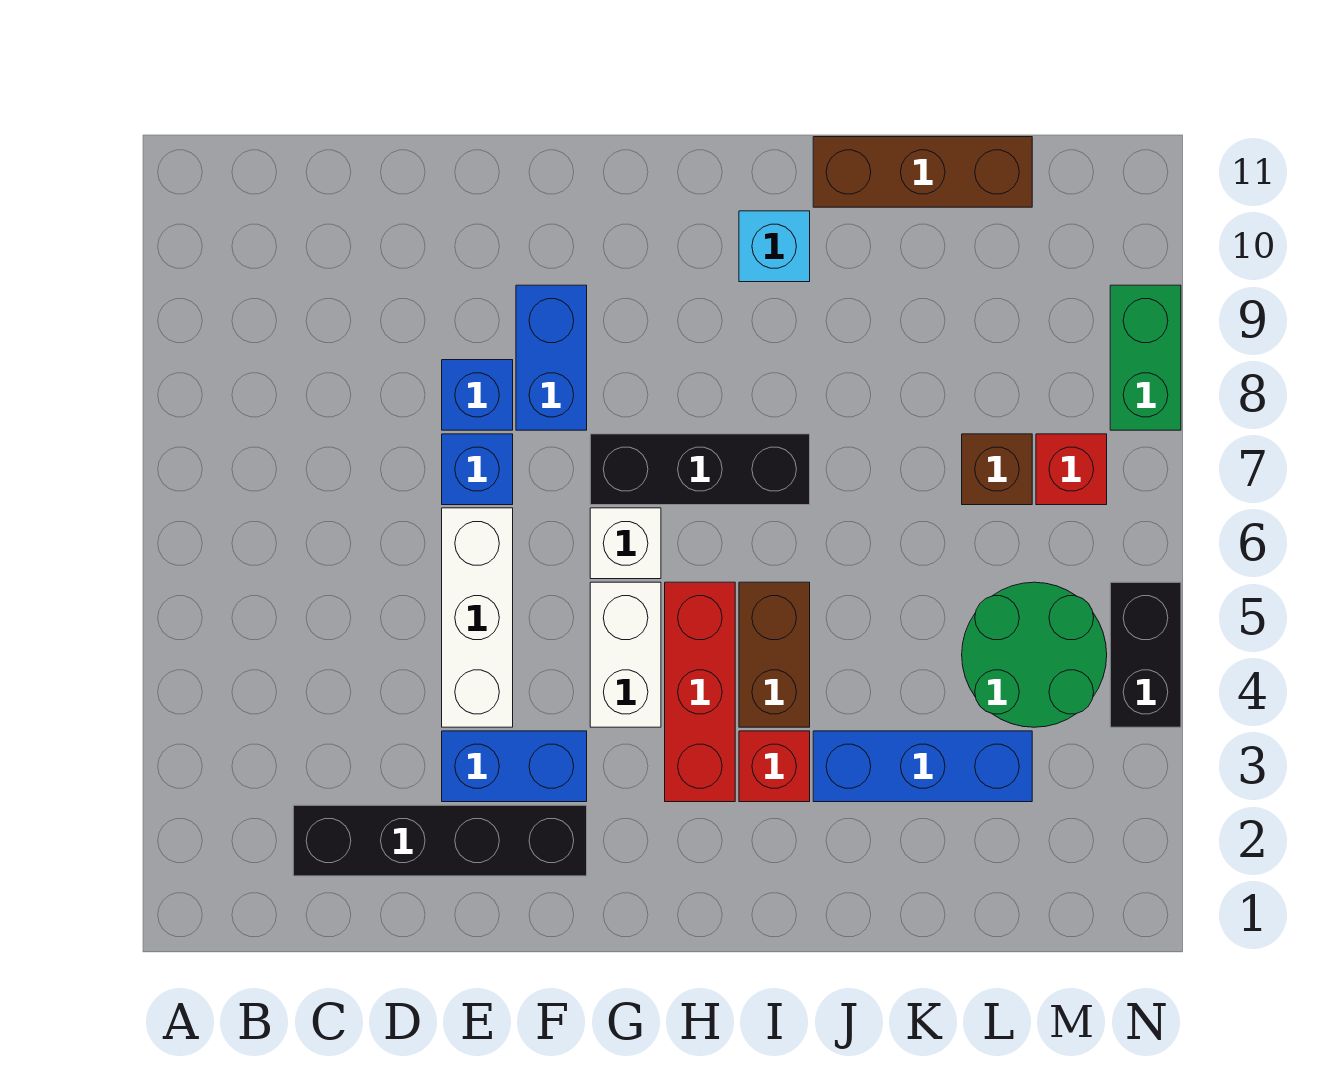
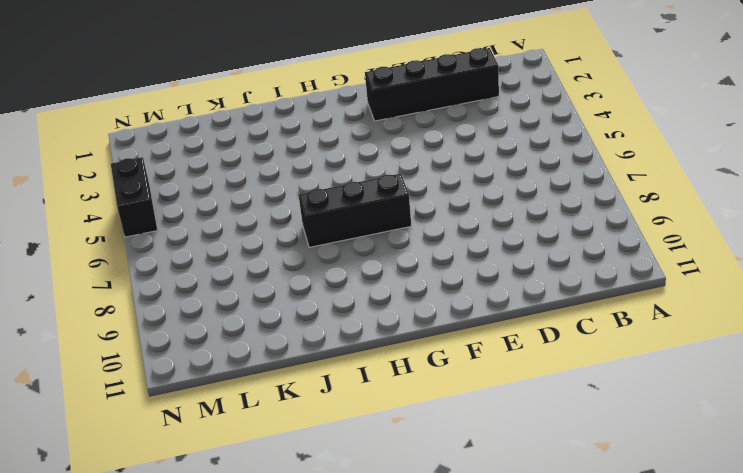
none -> blue 1x2 brick [442,731,587,802]
none -> white 1x3 brick [442,508,513,727]
none -> blue 1x1 brick [442,434,513,505]

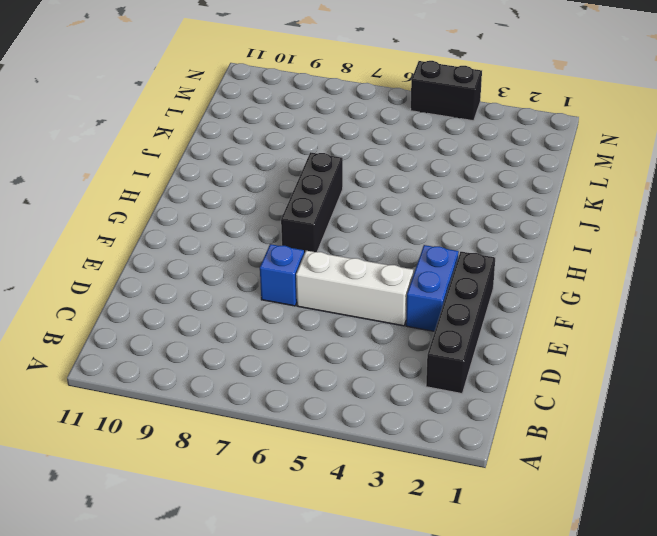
none -> blue 1x1 brick [442,360,513,430]
none -> blue 1x2 brick [516,285,587,430]
none -> white 1x2 brick [590,582,661,727]

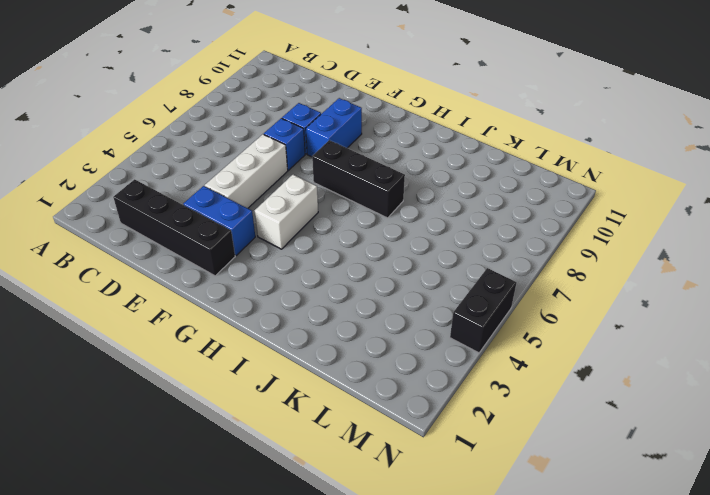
none -> white 1x1 brick [590,508,661,579]
none -> red 1x3 brick [665,582,735,802]
none -> red 1x1 brick [739,731,810,802]

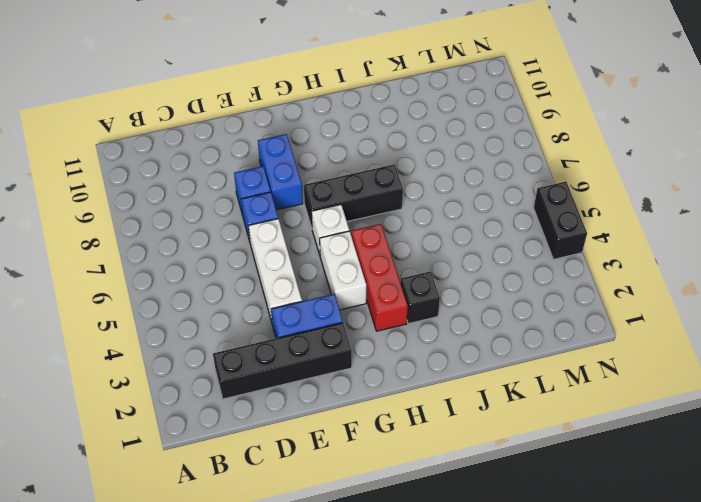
black 1x1 brick [400,271,440,324] -> red 1x1 brick [739,731,810,802]
none -> brown 1x2 brick [739,582,810,727]
none -> cyan 1x1 brick [739,211,810,282]
none -> blue 1x3 brick [813,731,1032,802]

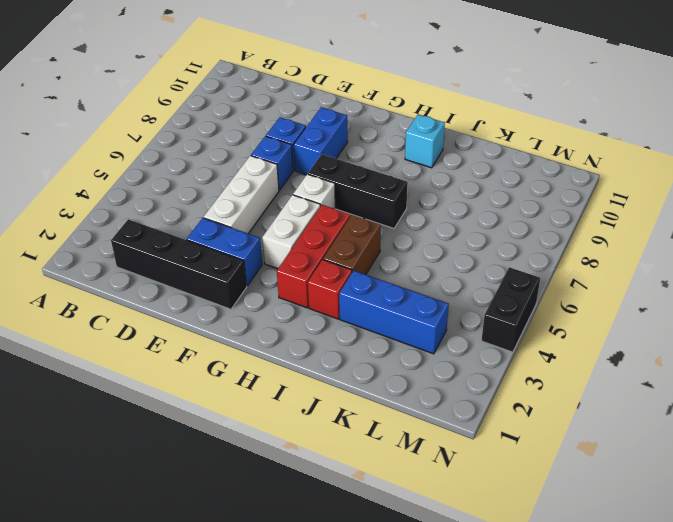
none -> brown 1x3 brick [813,137,1032,207]
none -> green 2x2 round brick [962,582,1107,727]
none -> brown 1x1 brick [962,434,1032,505]

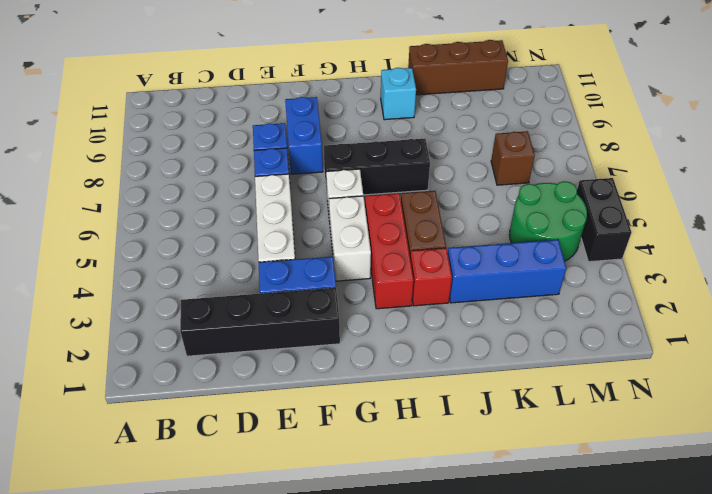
none -> red 1x1 brick [1036,434,1107,505]
none -> green 1x2 brick [1110,285,1181,430]

